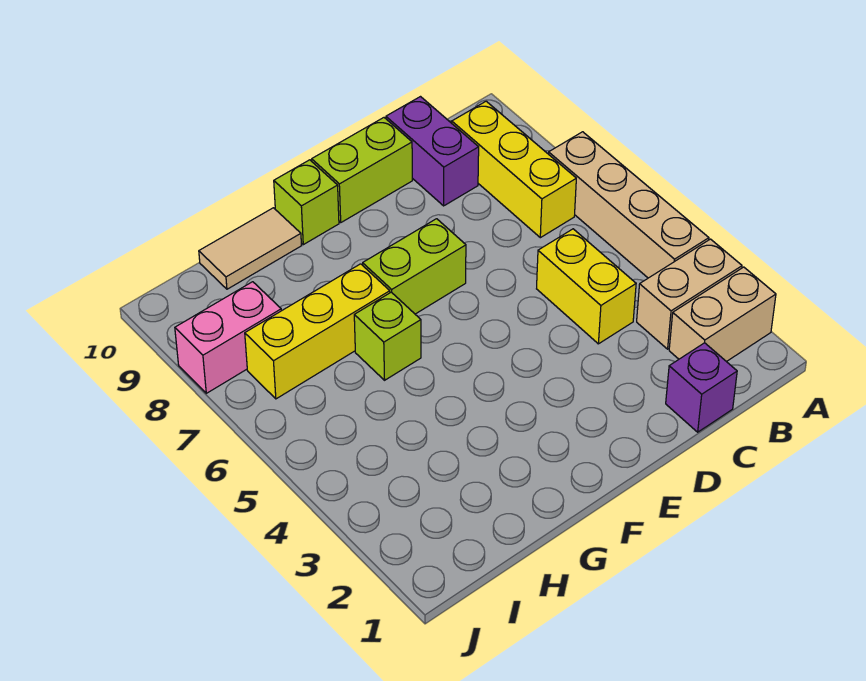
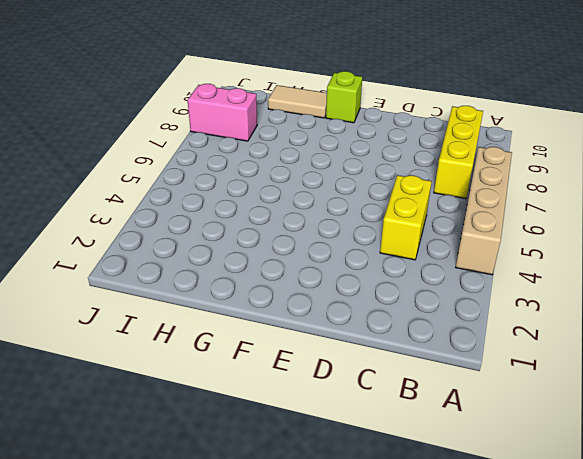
none -> tan 1x2 brick [669,267,776,362]
none -> tan 1x2 brick [637,239,742,349]
none -> purple 1x1 brick [666,343,737,432]

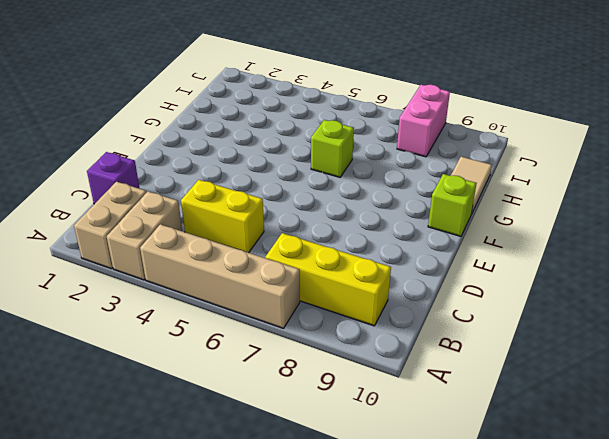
none -> purple 1x2 brick [386,97,479,206]
none -> lime 1x2 brick [312,118,412,222]
none -> lime 1x2 brick [363,219,466,314]

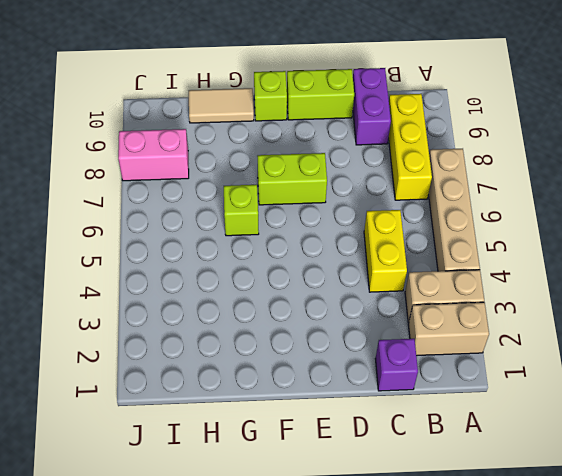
none -> yellow 1x3 brick [245,264,390,399]

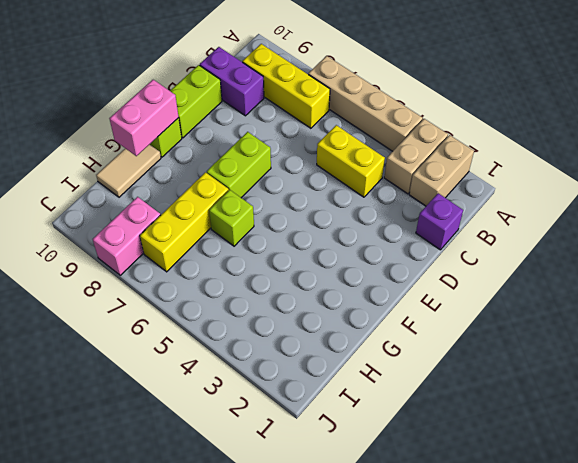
pink 1x2 brick [109,80,179,156] -> none

